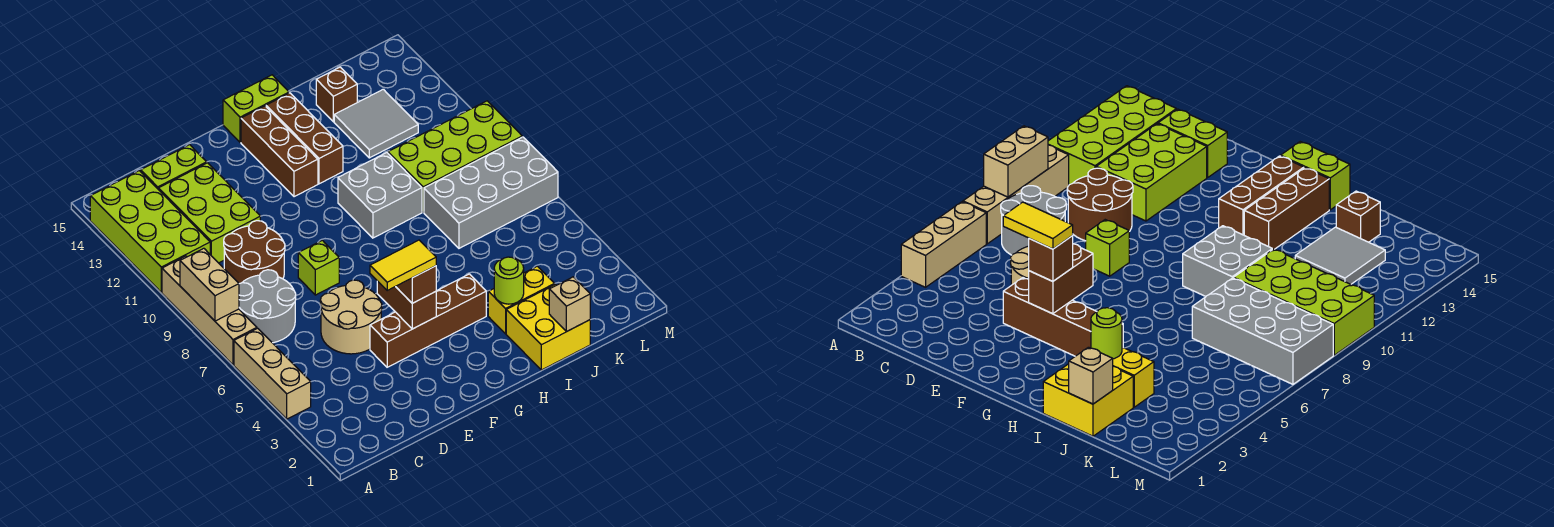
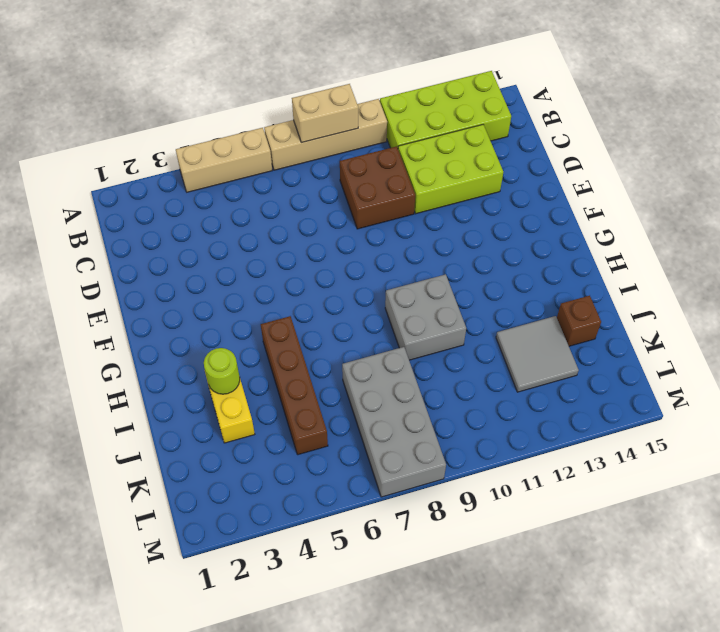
brown 2x2 brick [340,146,415,229] -> brown 2x2 round brick [224,221,285,284]
brown 1x4 brick [261,316,328,455] -> brown 1x4 brick moved to [370,274,486,367]
none -> grey 2x2 round brick [239,270,296,343]
none -> lime 1x2 brick [141,145,207,190]
none -> tan 2x2 round brick [320,280,382,354]

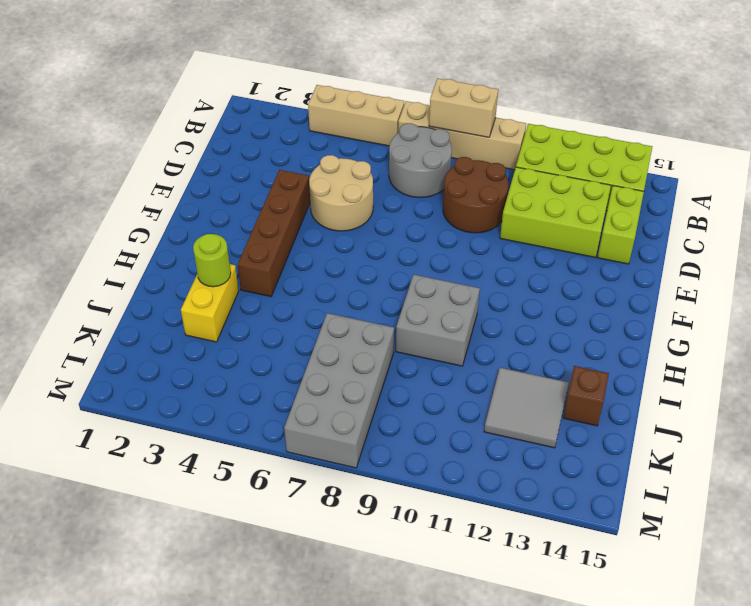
none -> lime 1x1 brick [298,240,339,295]
none -> brown 1x3 brick [241,106,318,197]
none -> lime 1x2 brick [223,75,289,142]

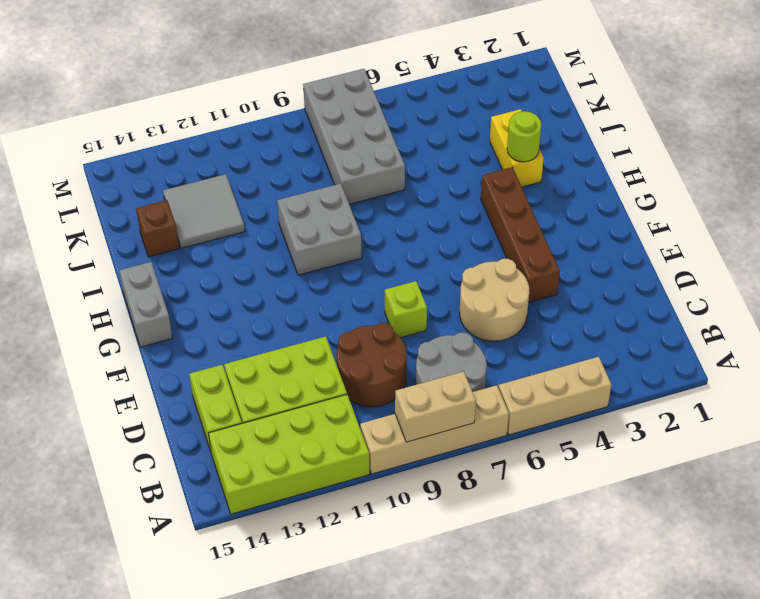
grey 1x2 brick [119,262,172,347] -> lime 1x2 brick [223,75,289,142]
none -> brown 1x3 brick [241,106,318,197]
none -> brown 1x3 brick [266,93,343,184]
none -> yellow 2x2 brick [506,284,590,370]

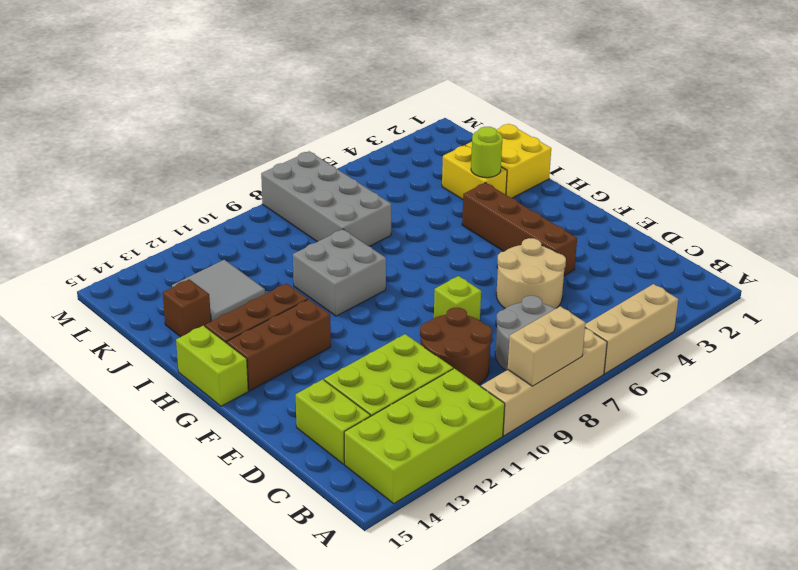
none -> lime 2x4 brick [388,101,522,212]
none -> brown 1x2 brick [377,281,436,329]
none -> tan 1x1 brick [549,277,590,331]

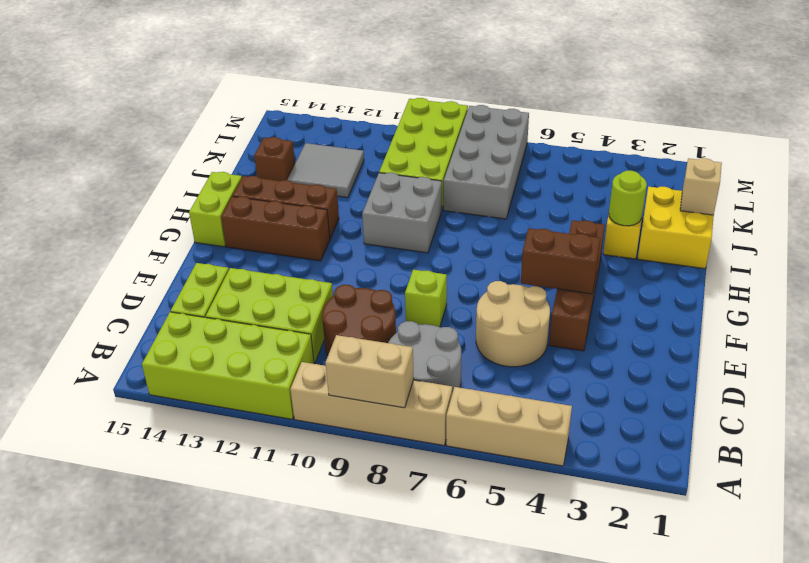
none -> brown 1x1 brick [396,266,436,303]
none -> yellow 1x2 tile [370,240,436,290]

